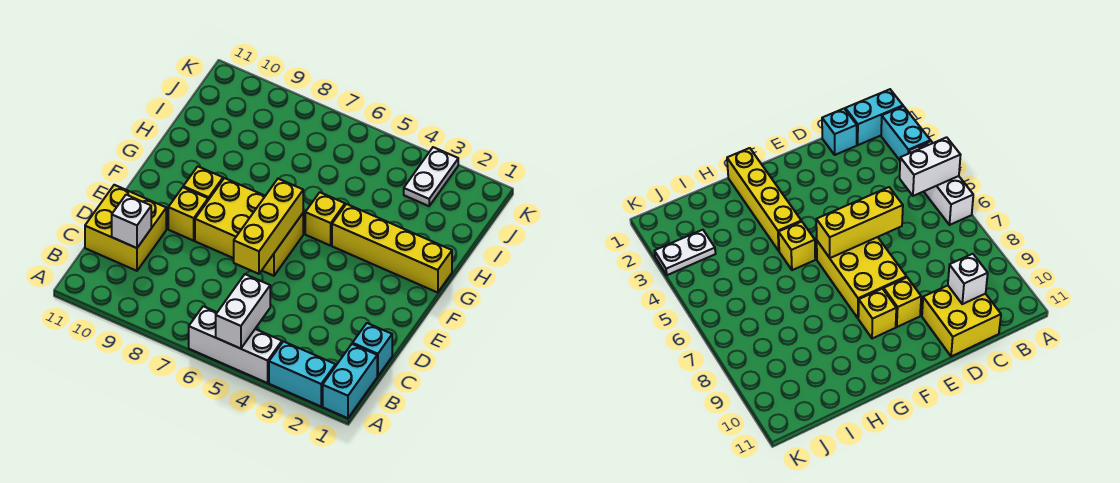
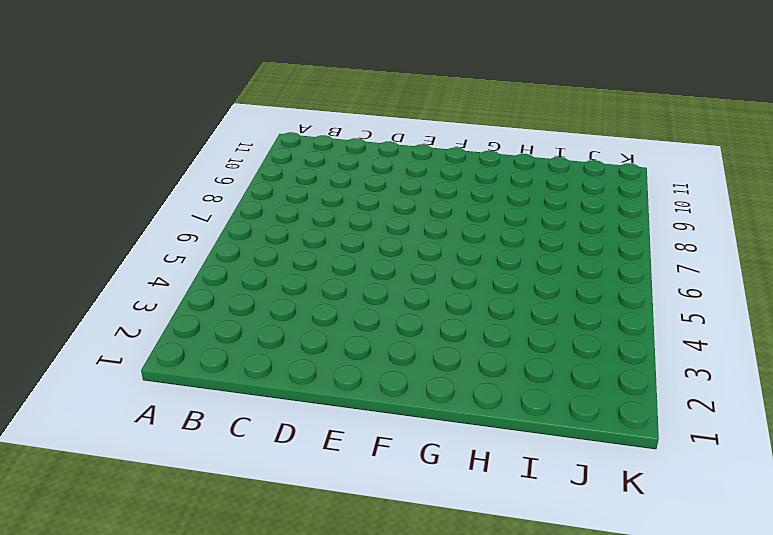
none -> cyan 1x2 brick [323,344,377,418]
none -> cyan 1x2 brick [269,341,336,406]
none -> white 1x3 brick [189,306,282,383]

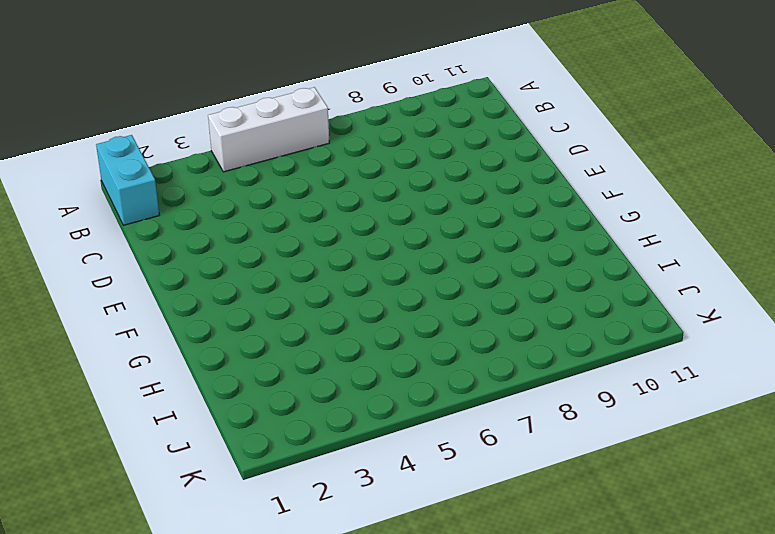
none -> cyan 1x2 brick [269,341,336,406]
none -> cyan 1x1 brick [352,323,392,376]
none -> yellow 2x2 brick [85,185,166,271]

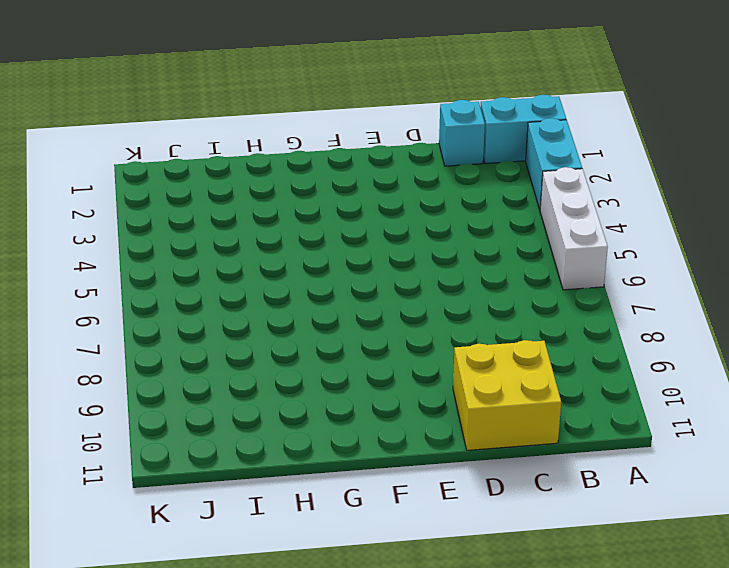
none -> yellow 2x3 brick [195,178,303,276]
none -> yellow 1x1 brick [168,187,208,241]
none -> yellow 1x1 brick [183,166,223,200]

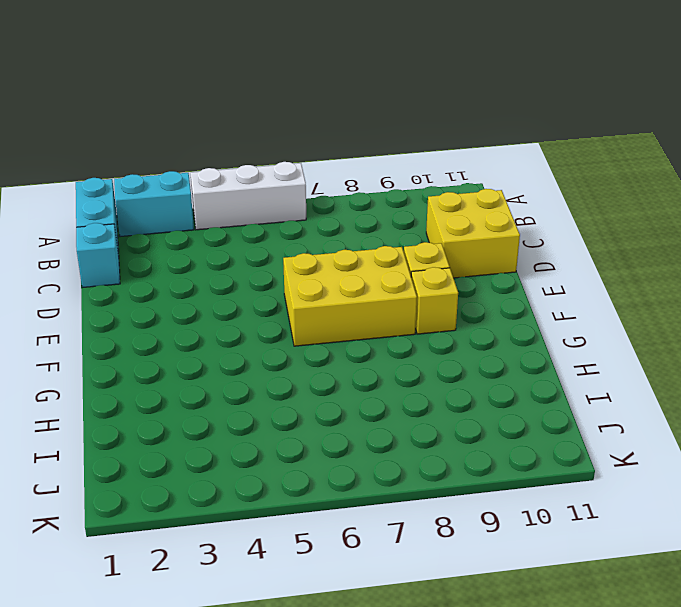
none -> yellow 1x4 brick [332,204,452,293]
none -> yellow 1x1 brick [305,192,345,246]
none -> white 1x2 plate [404,147,458,206]

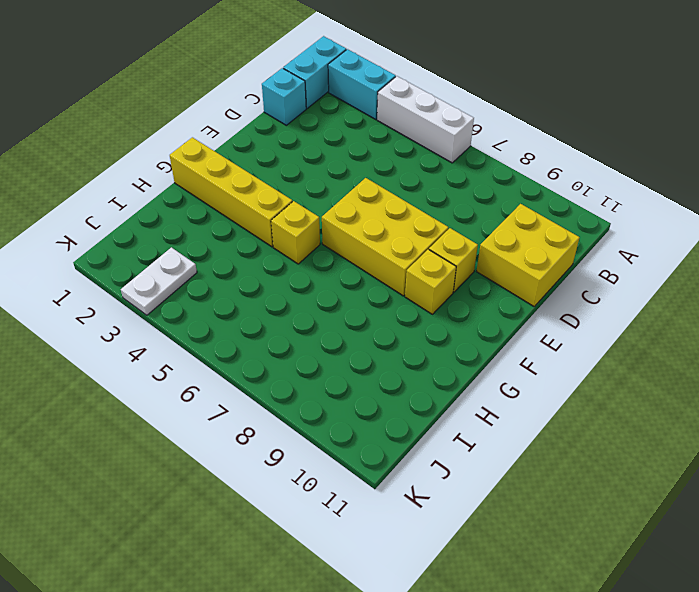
none -> white 1x2 brick [216,274,270,349]
none -> white 1x1 brick [112,195,151,248]
none -> yellow 1x3 brick [234,179,303,274]

